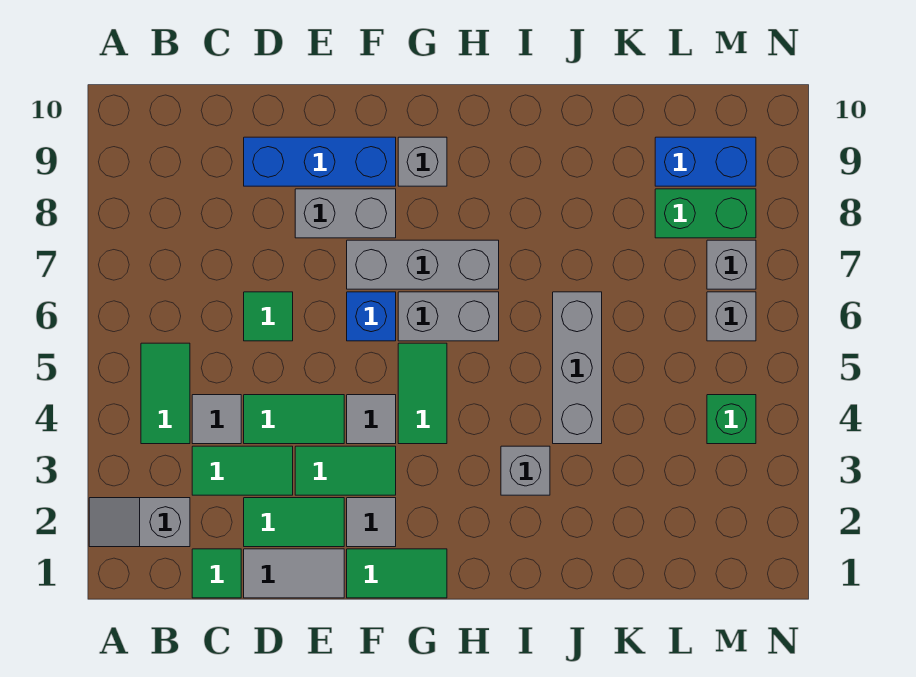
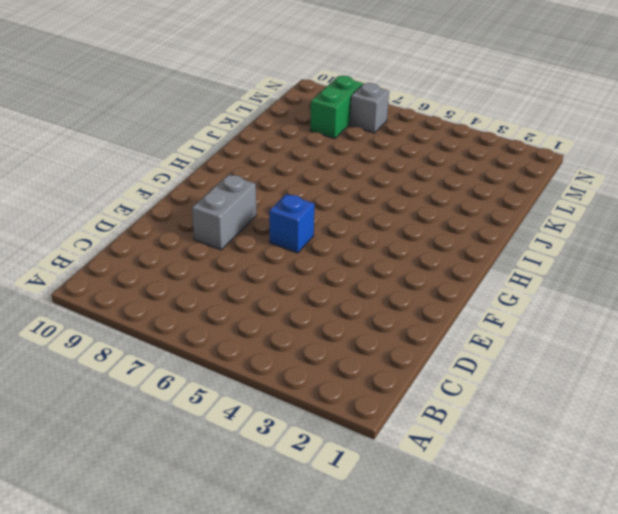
none -> grey 1x2 slope [89,498,190,547]
none -> green 1x2 tile [141,343,190,444]
none -> green 1x1 tile [192,549,241,598]

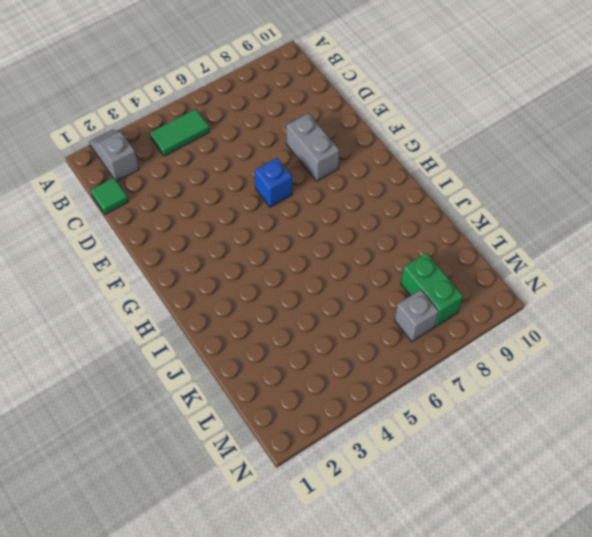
none -> green 1x2 tile [192,446,293,495]
none -> grey 1x1 tile [192,395,241,444]
none -> grey 1x2 tile [244,549,344,598]

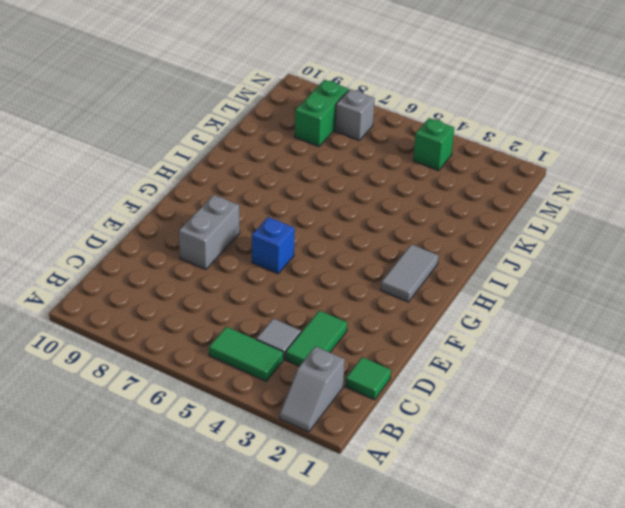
grey 1x2 tile [381,244,438,302] -> grey 1x2 tile moved to [244,549,344,598]
none -> green 1x2 tile [244,498,344,547]
none -> green 1x2 tile [244,395,344,444]
none -> green 1x1 tile [244,292,293,341]

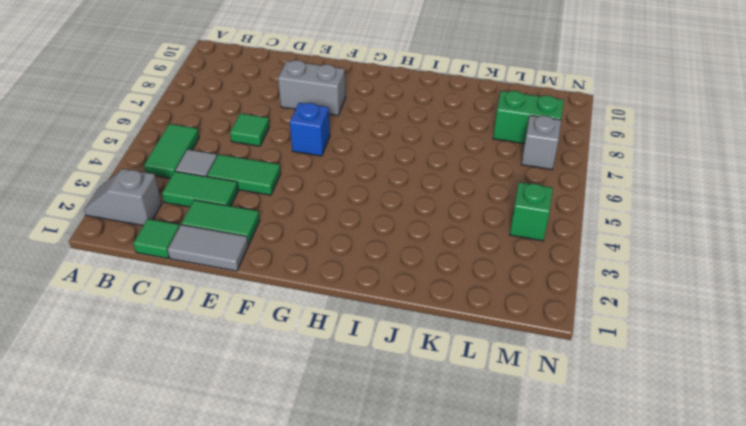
none -> blue 1x3 brick [244,137,396,186]
none -> green 1x2 tile [295,446,396,495]
none -> green 1x2 tile [347,549,447,598]

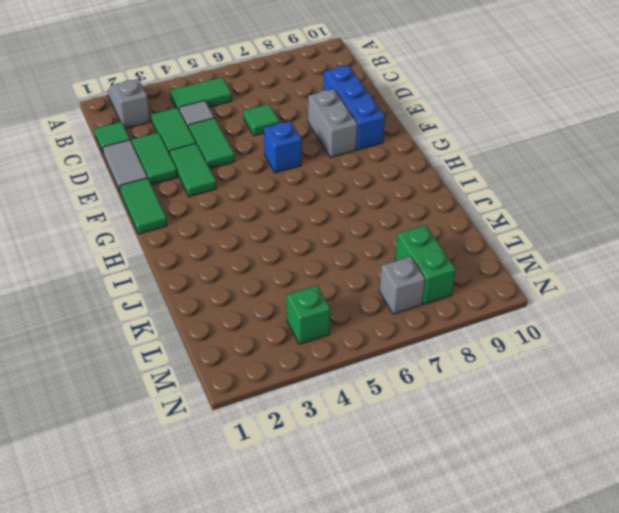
none -> grey 1x1 tile [347,498,396,547]
none -> grey 1x1 tile [347,395,396,444]
none -> grey 1x3 brick [347,240,499,289]

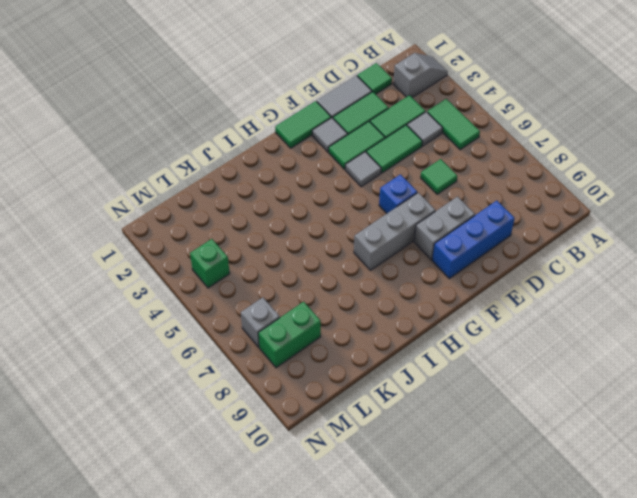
none -> green 1x2 tile [398,343,447,444]
none -> grey 1x2 brick [398,292,499,341]
none -> grey 1x1 brick [398,137,447,186]

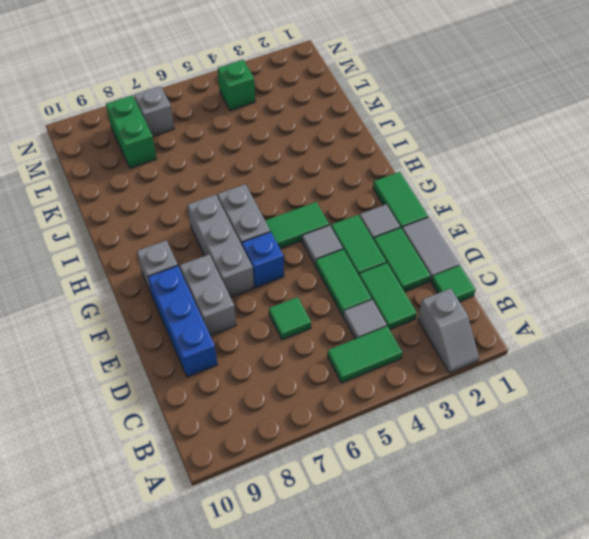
none -> grey 1x1 brick [501,446,550,495]
none -> grey 1x3 brick [553,292,602,444]
none -> blue 1x2 brick [655,137,756,186]

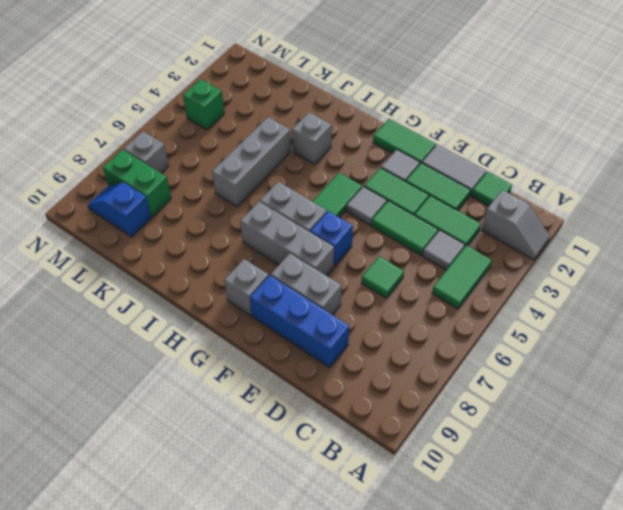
blue 1x2 slope [88,182,151,237] -> blue 1x2 brick [655,137,756,186]
none -> grey 1x1 brick [707,292,756,341]

